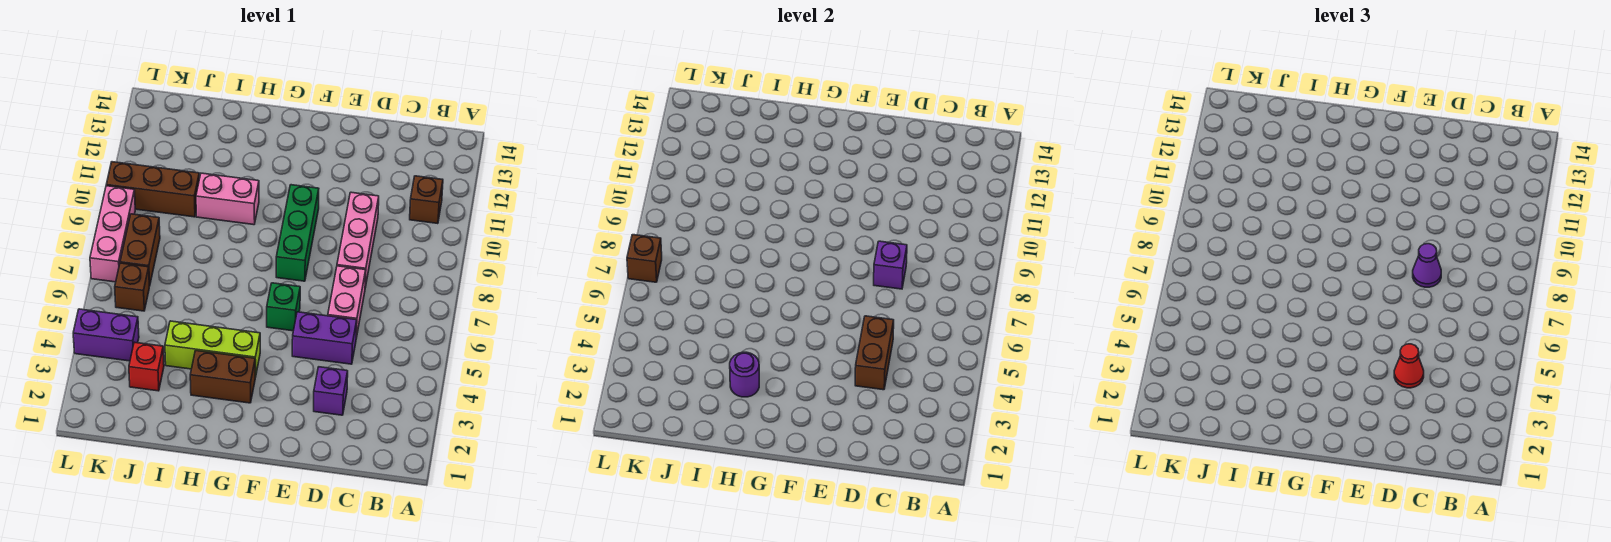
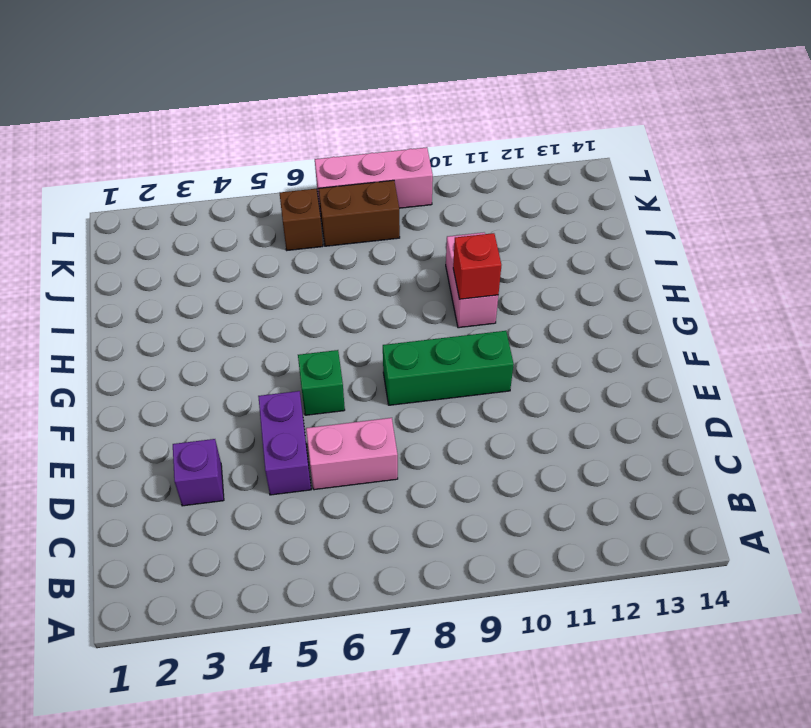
red 1x1 brick [453,233,501,299] -> red 1x1 brick moved to [129,342,164,391]
none -> brown 1x1 brick [410,176,443,224]
none -> pink 1x3 brick [337,192,379,287]
none -> brown 1x2 brick [190,351,255,403]

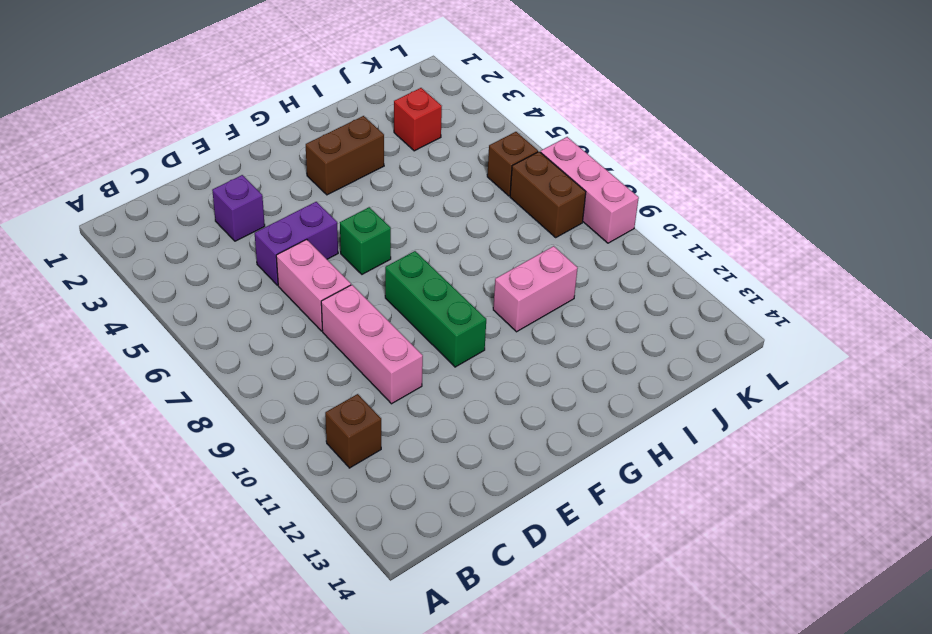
none -> lime 1x3 brick [165,321,260,377]
none -> brown 1x3 brick [106,162,199,217]
none -> purple 1x2 brick [73,309,139,361]

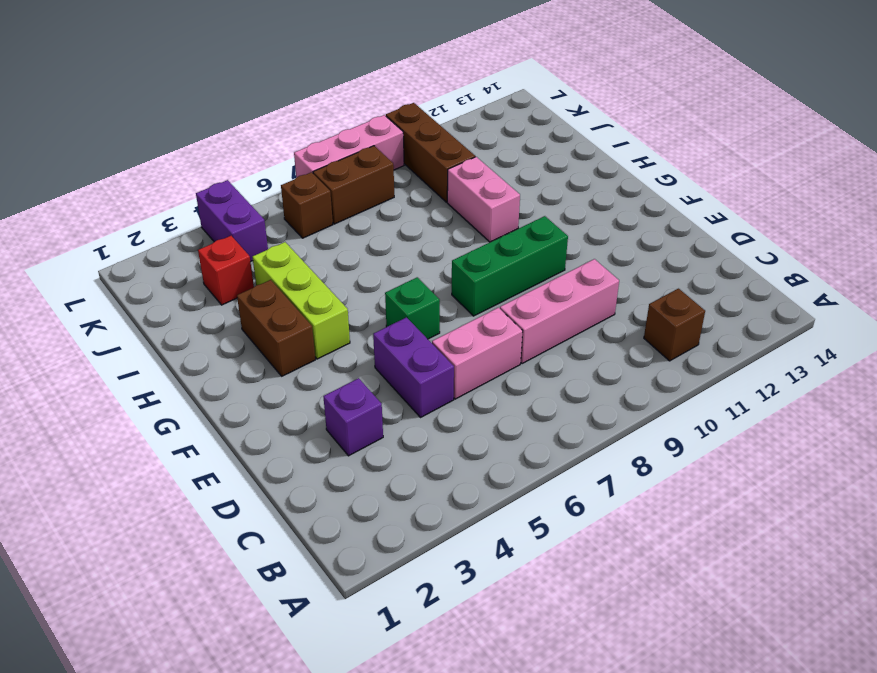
none -> brown 1x2 brick [855,316,894,390]
none -> purple 1x1 brick [874,241,907,289]
none -> purple 1x1 round brick [730,352,759,397]

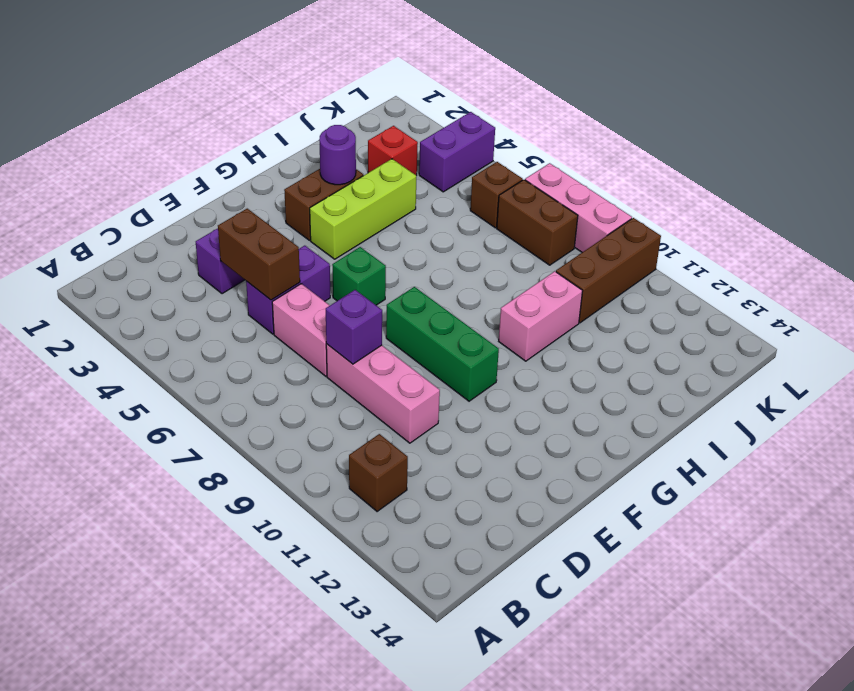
none -> brown 1x1 brick [627,235,662,282]
none -> red 1x1 cone [1394,344,1424,388]
none -> purple 1x1 cone [1413,244,1441,287]

